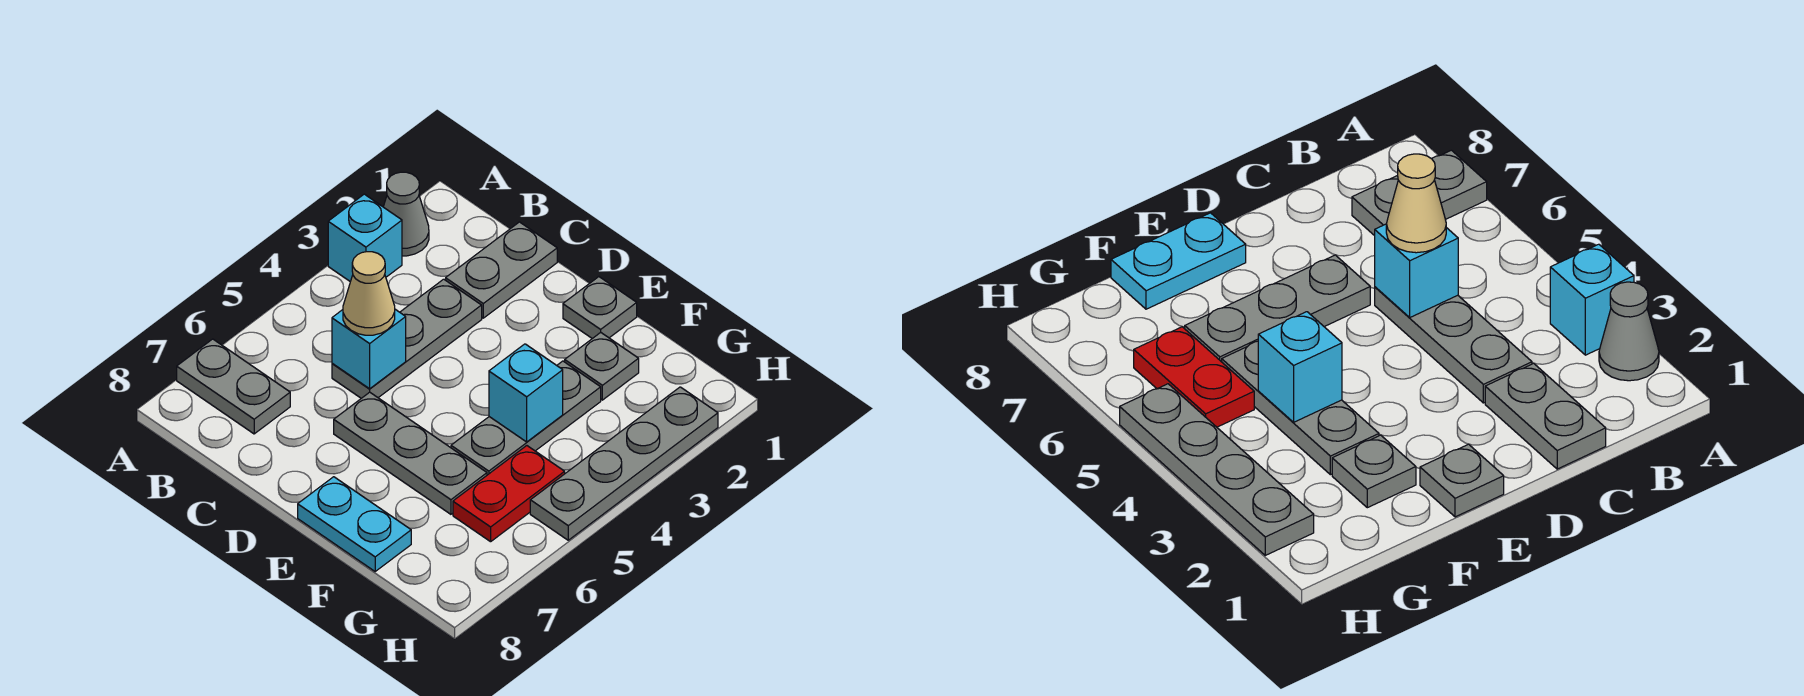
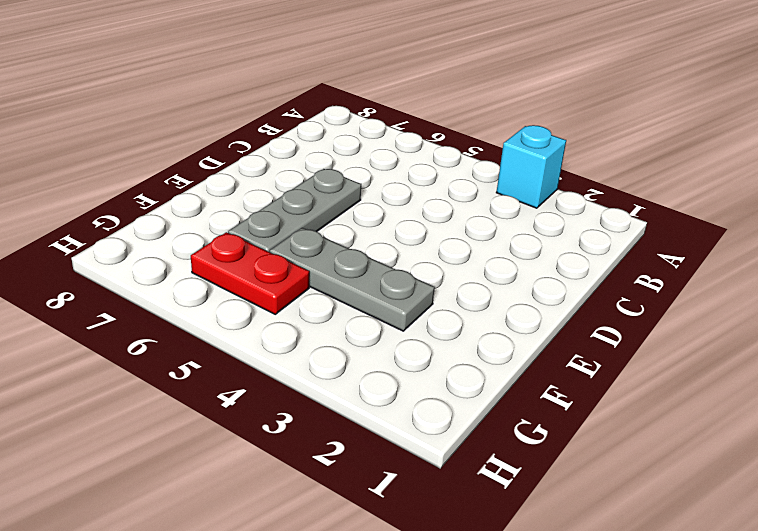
none -> grey 1x1 cone [383,172,429,256]
none -> grey 1x2 plate [177,339,290,434]
none -> grey 1x2 plate [446,222,557,318]

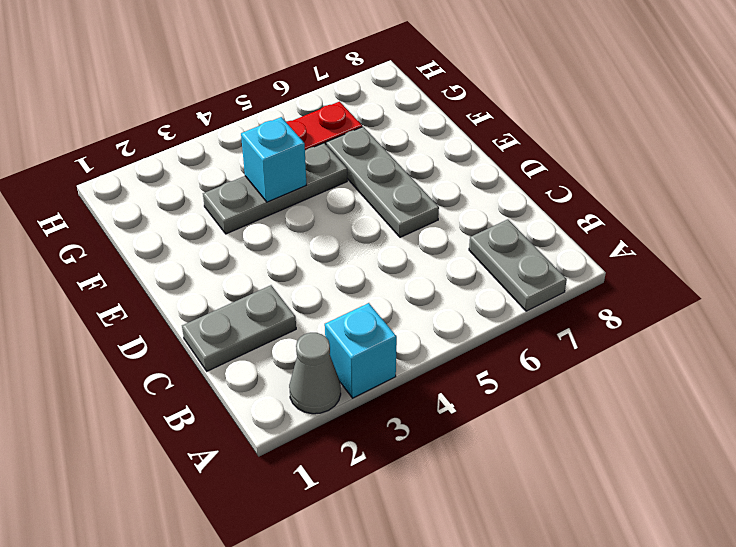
none -> grey 1x3 plate [332,279,482,398]
none -> grey 1x1 plate [563,277,637,339]
none -> cyan 1x2 plate [298,477,411,571]

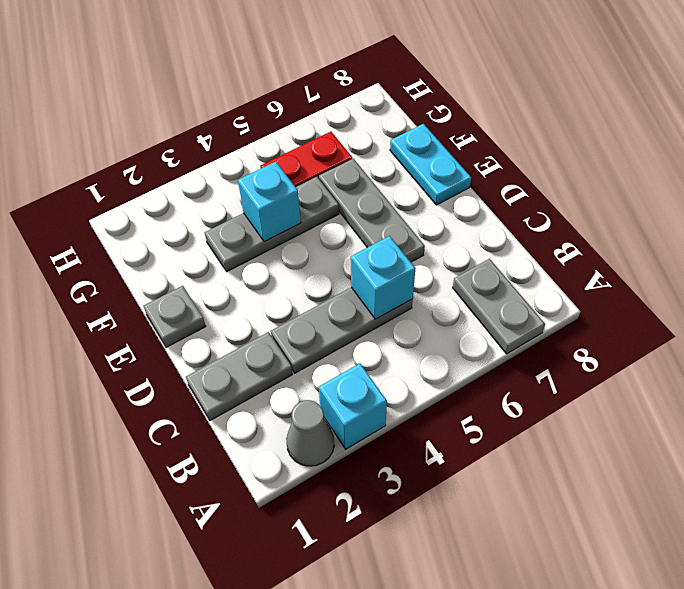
none -> grey 1x1 plate [565,332,639,400]
none -> grey 1x4 plate [530,387,718,540]
none -> tan 1x1 cone [343,252,395,335]

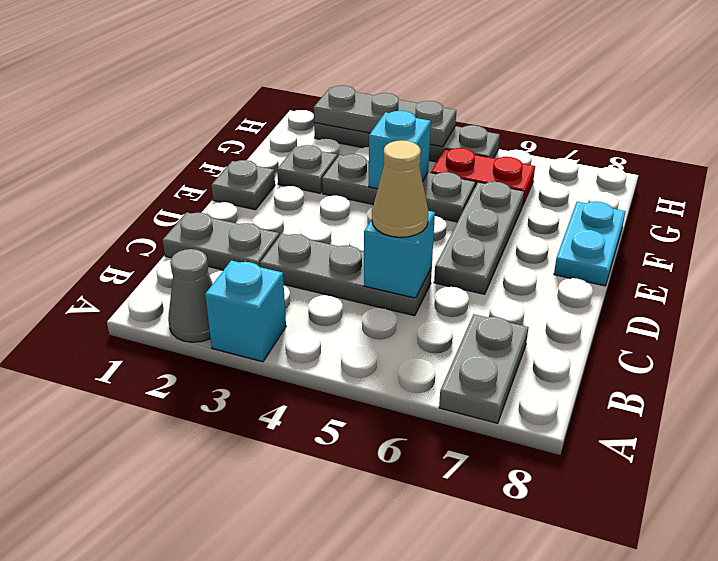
grey 1x3 plate [314,86,456,147] -> none

